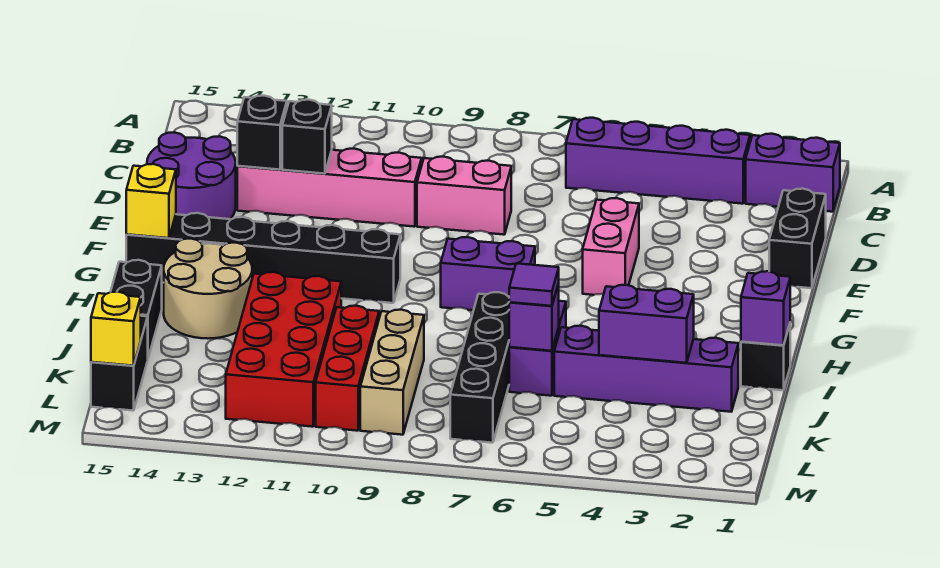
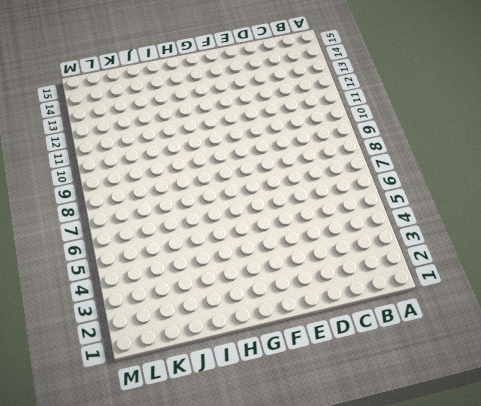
none -> purple 1x2 brick [746,134,840,212]
none -> purple 1x4 brick [566,118,750,204]
none -> black 1x2 brick [769,189,826,288]

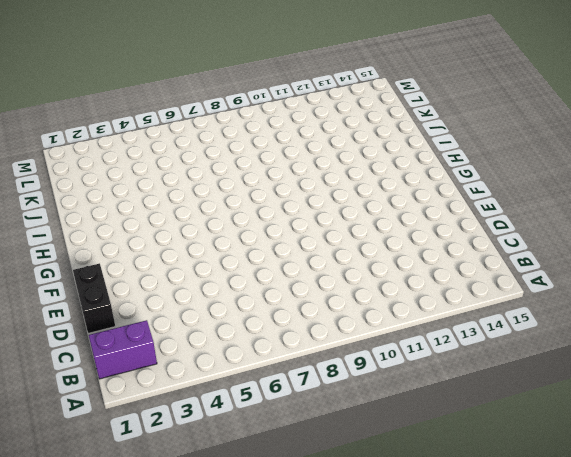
none -> purple 1x4 brick [566,118,750,204]
none -> pink 1x2 brick [417,157,511,235]
none -> pink 1x4 brick [237,149,422,227]

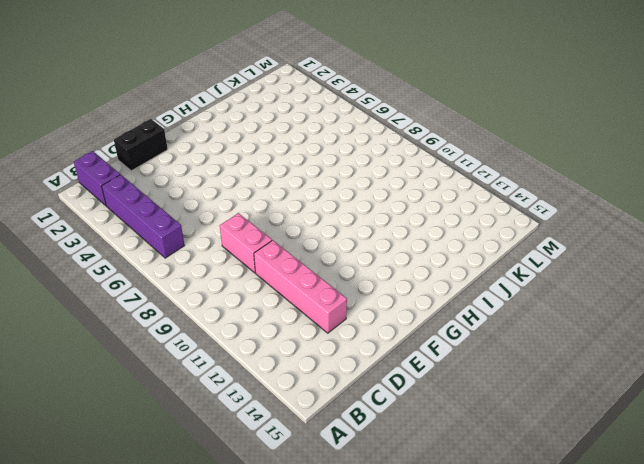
none -> purple 2x2 round brick [147,132,236,219]
none -> pink 1x2 brick [583,198,639,295]
none -> purple 1x2 brick [441,237,535,310]

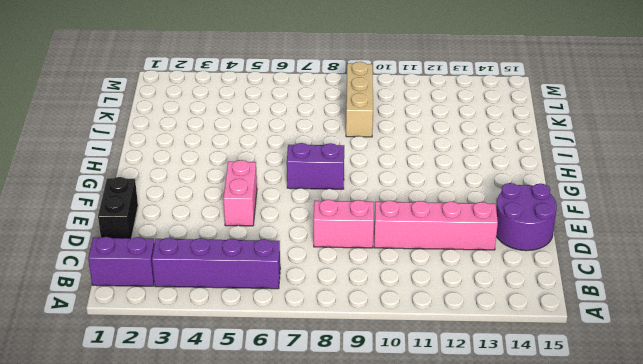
none -> black 1x6 brick [126,213,400,303]
none -> tan 2x2 round brick [164,239,252,339]
none -> black 1x1 brick [741,325,790,390]

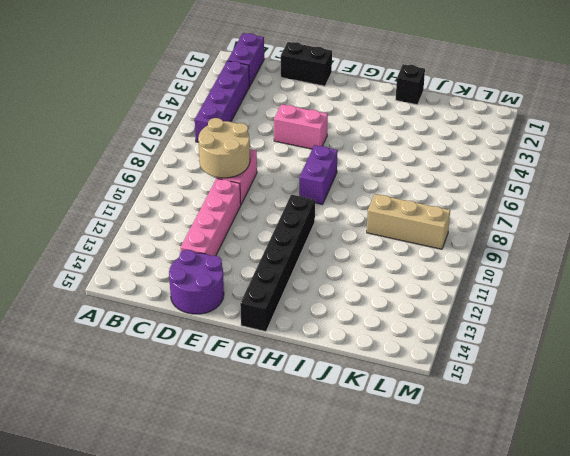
tan 2x2 round brick [198,118,250,178] -> tan 2x2 round brick moved to [164,239,252,339]
none -> purple 1x2 brick [509,301,566,396]
none -> black 1x4 brick [450,292,510,443]
none -> red 2x4 brick [226,272,341,427]

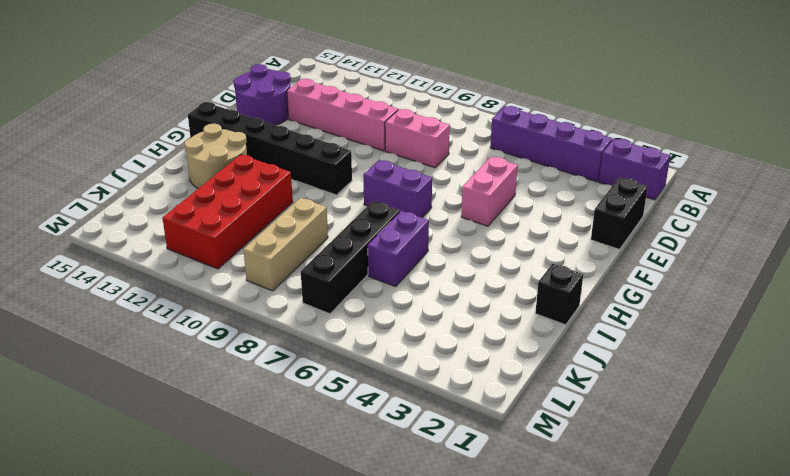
none -> black 1x2 brick [111,260,162,358]
none -> purple 1x4 brick [554,326,738,412]
none -> red 1x3 brick [316,306,379,431]

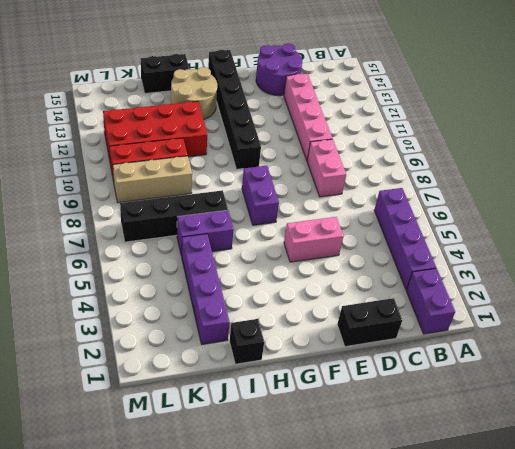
none -> black 1x2 brick [91,316,148,411]
none -> black 1x1 brick [282,100,332,174]
none -> black 1x1 brick [237,96,287,170]

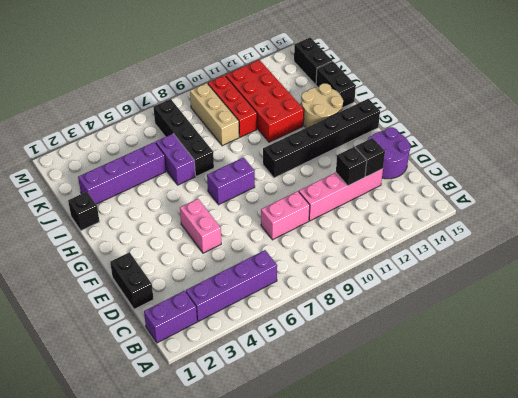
none -> yellow 1x1 brick [126,164,176,238]
none -> purple 1x1 brick [741,271,790,345]
none -> purple 1x2 brick [599,285,694,363]

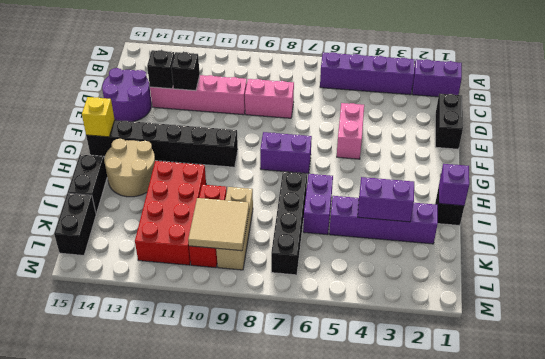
tan 2x2 tile [188,198,249,251] -> none
none -> purple 1x1 brick [509,284,559,351]
none -> yellow 1x1 brick [91,292,141,366]
none -> purple 1x1 tile [509,263,559,306]

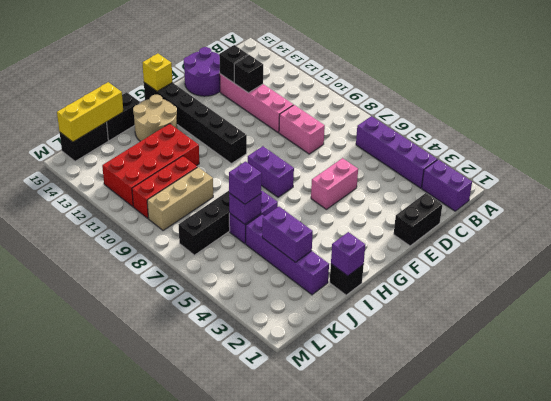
purple 1x1 brick [229,162,262,204] -> purple 1x1 tile [509,263,559,306]
yellow 1x3 brick [57,82,123,142] -> yellow 1x1 brick [91,292,141,366]

